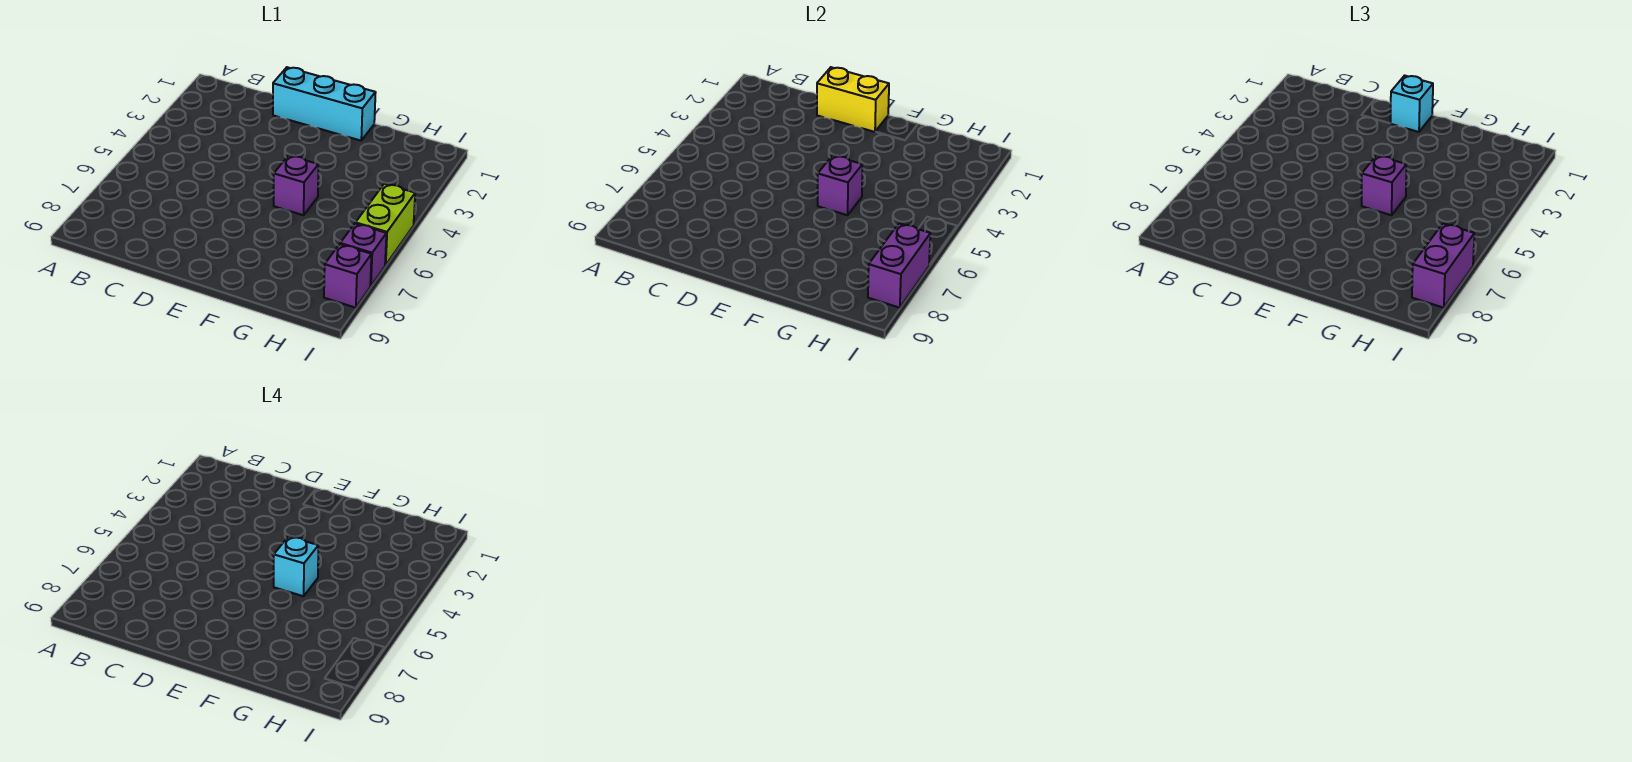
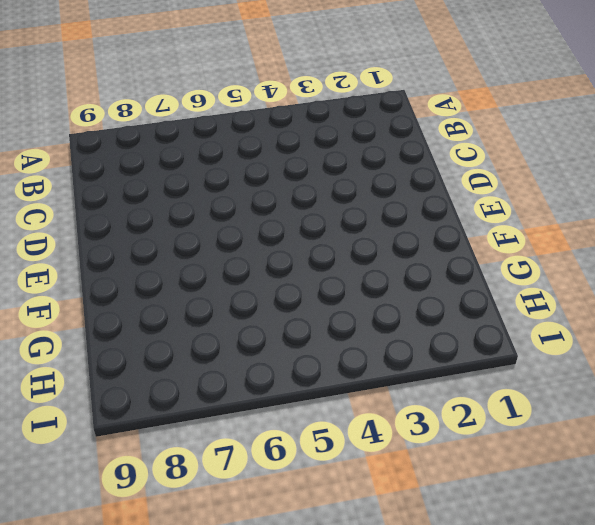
none -> cyan 1x3 brick [273,67,376,141]
none -> purple 1x1 brick [274,155,318,215]
none -> lime 1x2 brick [355,184,415,265]

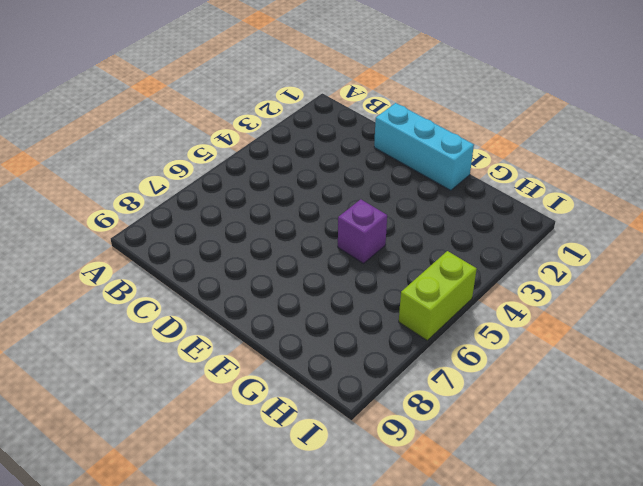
none -> purple 1x1 brick [340,224,386,286]
none -> purple 1x1 brick [324,244,372,308]
none -> yellow 1x2 brick [817,67,889,132]

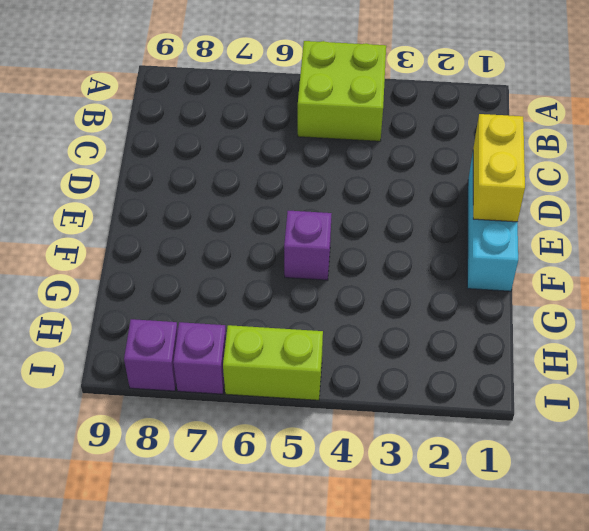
lime 2x2 brick [298,41,386,141] -> none
none -> purple 1x1 brick [818,155,862,215]
none -> purple 1x2 brick [868,224,930,308]
none -> cyan 1x1 brick [1390,76,1433,132]

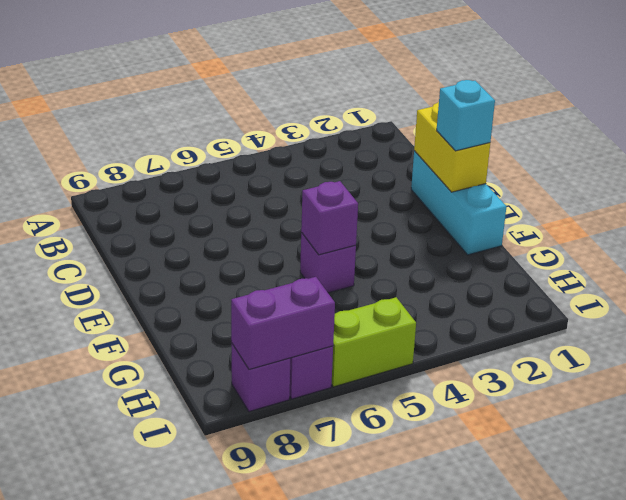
none -> purple 1x1 brick [1362,155,1406,215]
none -> purple 1x2 brick [1412,224,1474,308]
none -> cyan 1x1 brick [274,536,318,596]

